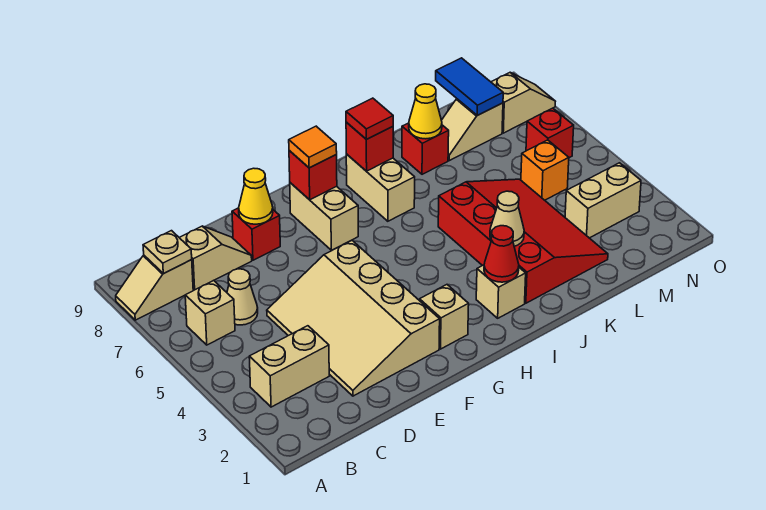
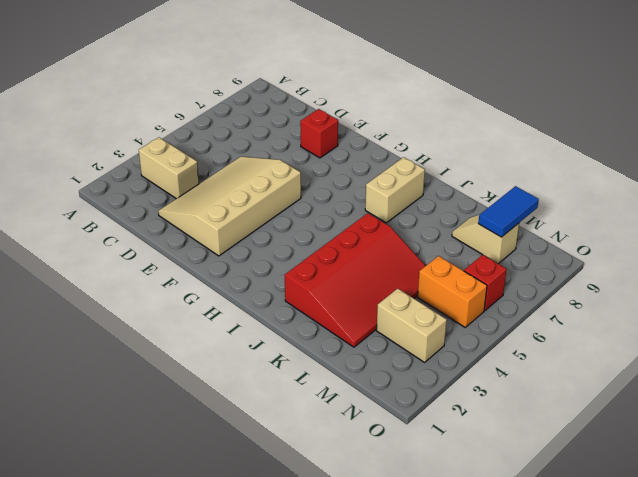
orange 1x2 brick [418,256,487,327] -> orange 1x1 brick [521,140,569,200]
none -> tan 1x2 slope [116,255,193,320]
none -> tan 1x1 brick [185,280,235,345]
none -> tan 1x1 cone [227,269,258,325]

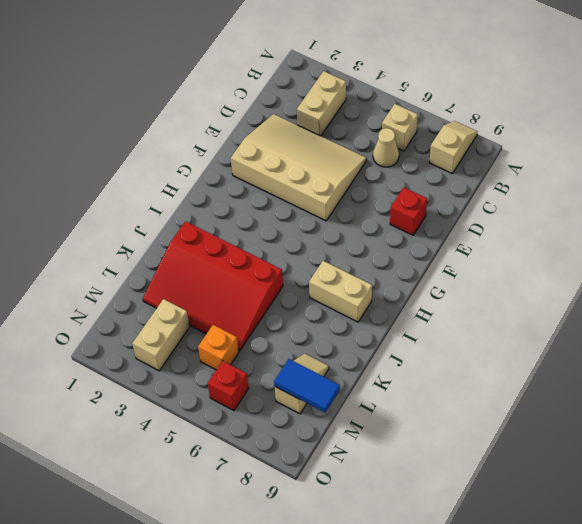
none -> tan 1x2 slope [179,226,252,290]
none -> tan 1x1 brick [420,285,469,349]
none -> tan 1x2 brick [290,183,358,250]

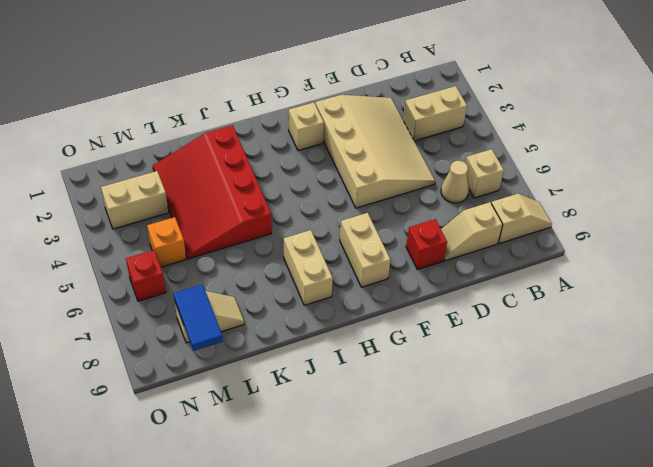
none -> tan 1x1 brick [476,265,526,318]
none -> red 1x1 brick [402,123,449,174]
none -> tan 1x2 slope [491,73,555,133]

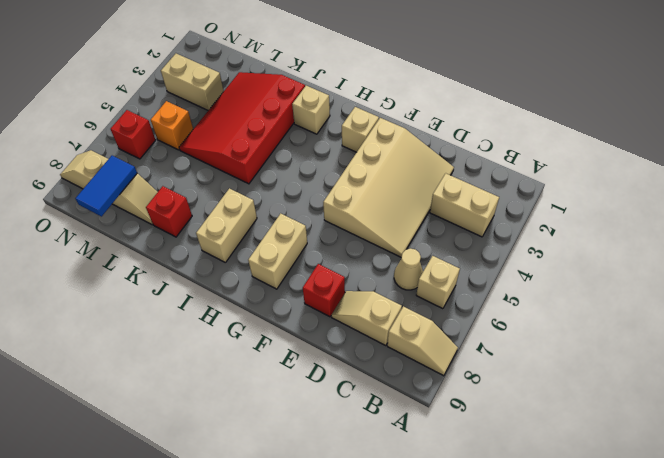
none -> tan 1x1 plate [143,231,192,273]
none -> yellow 1x1 cone [239,168,273,224]
none -> red 1x1 brick [289,151,337,200]

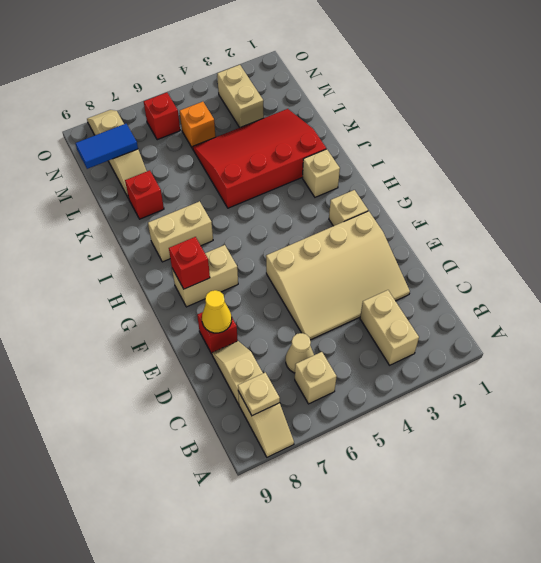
none -> red 1x1 cone [484,226,519,282]
none -> red 1x1 brick [346,122,393,171]
none -> tan 1x1 cone [490,191,524,246]

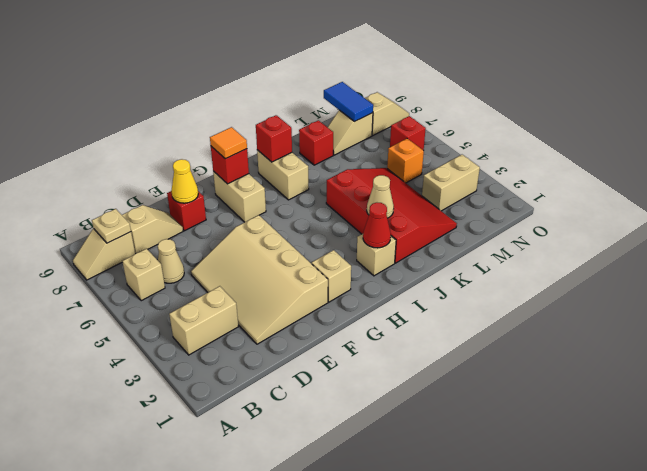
none -> yellow 1x1 cone [409,84,442,139]
none -> red 1x1 tile [346,98,393,139]

